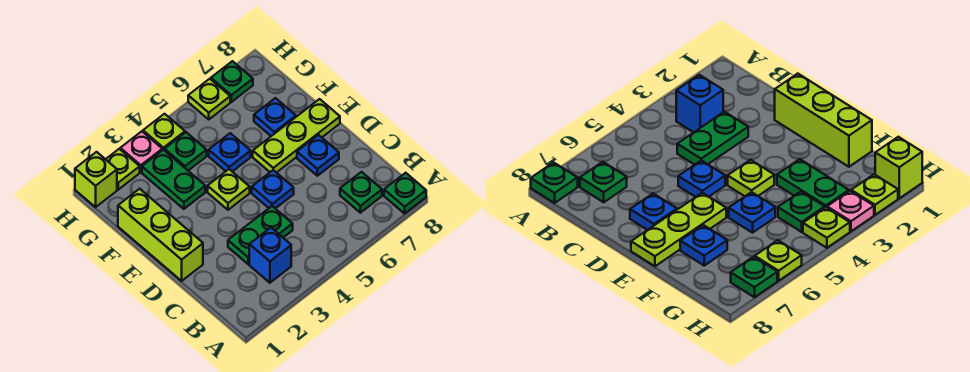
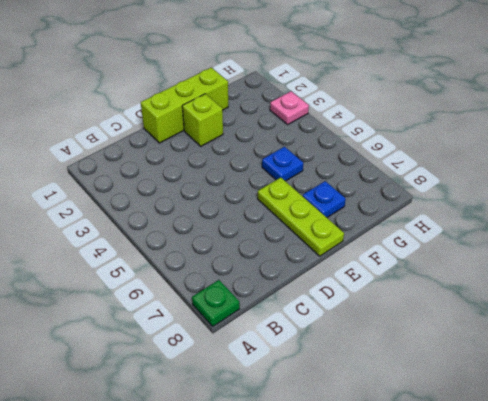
lime 1x1 brick [182,94,223,146] -> lime 1x1 brick moved to [75,152,117,207]
none -> blue 1x1 brick [249,228,291,283]
none -> green 1x1 plate [340,172,382,213]
none -> green 1x2 plate [228,206,293,264]

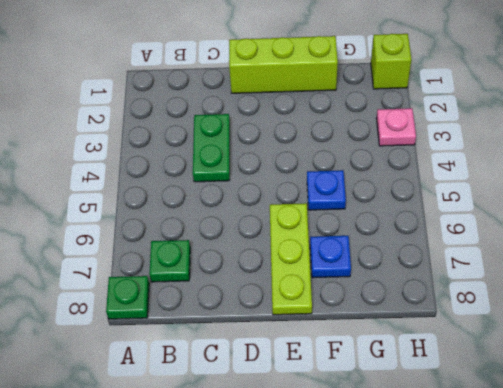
none -> blue 1x1 brick [249,228,291,283]
none -> blue 1x1 plate [252,170,294,209]
none -> blue 1x1 plate [297,135,339,176]

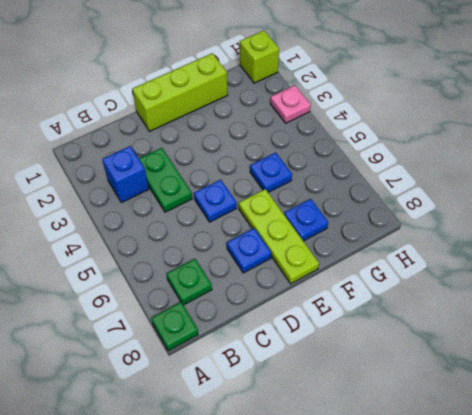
none -> lime 1x1 plate [208,169,250,210]
none -> green 1x2 plate [142,150,205,209]
none -> green 1x1 plate [164,132,207,171]

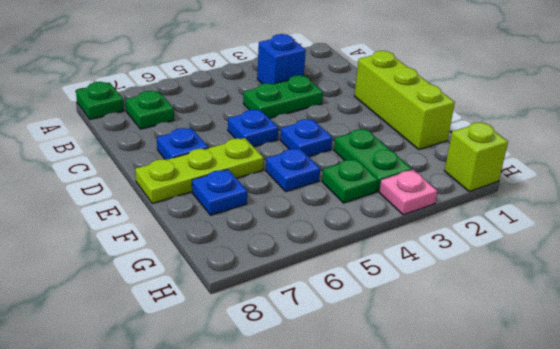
blue 1x1 plate [280,119,332,157] -> lime 1x1 plate [208,169,250,210]
none -> lime 1x1 plate [106,149,140,190]
none -> lime 1x1 plate [143,114,185,150]
none -> lime 1x1 plate [188,79,230,119]

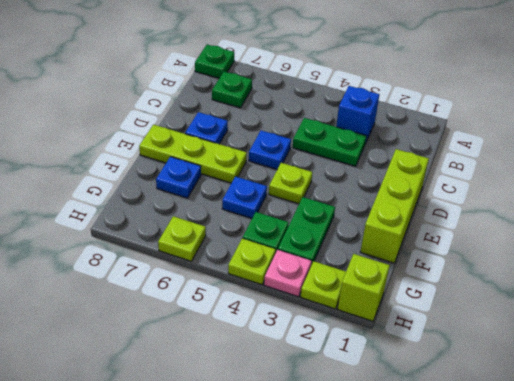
none -> green 1x1 plate [211,61,253,102]

